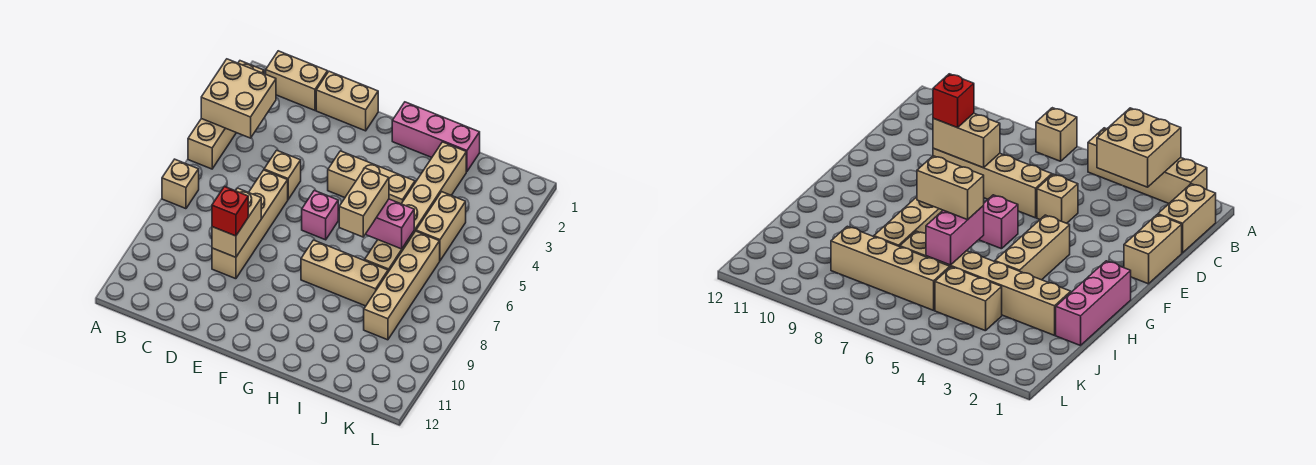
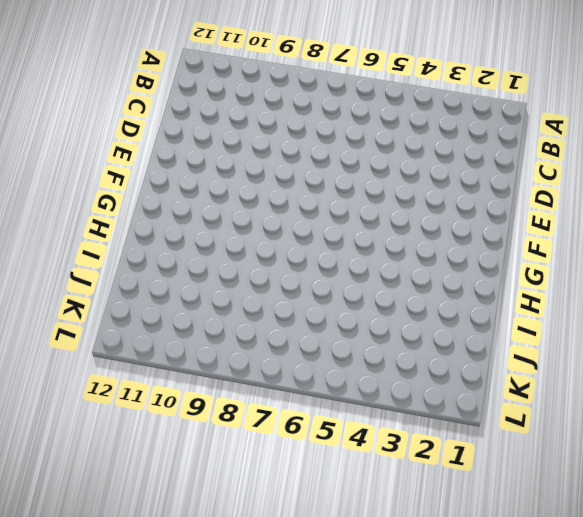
none -> tan 1x4 brick [188,61,264,169]
none -> tan 1x1 brick [162,159,199,209]
none -> tan 1x2 brick [266,51,328,110]

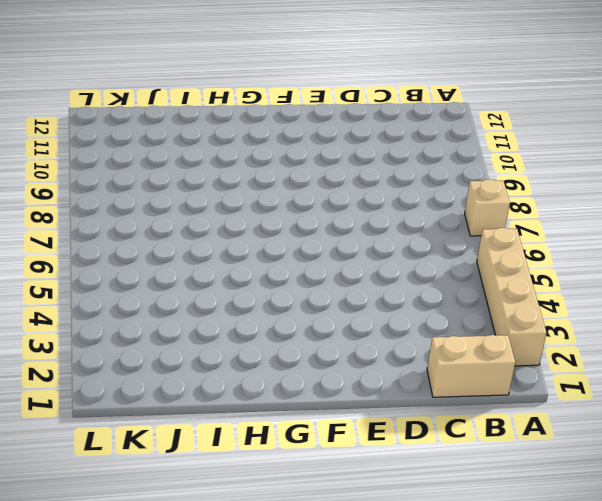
none -> tan 1x2 brick [316,71,378,131]
none -> tan 1x1 brick [264,150,301,199]
none -> tan 1x4 brick [212,170,288,279]

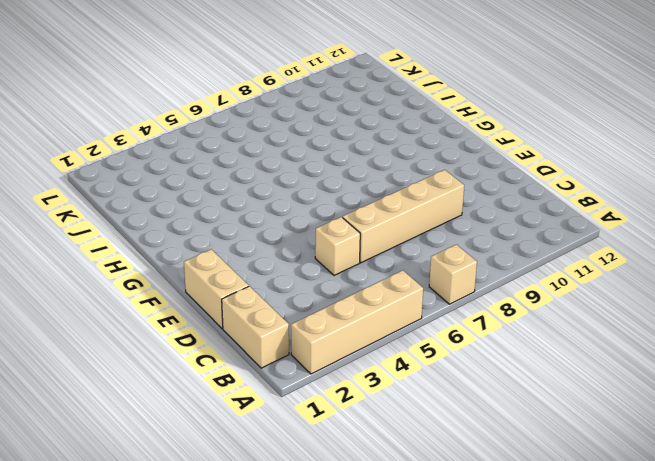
none -> tan 1x3 brick [328,151,415,204]
none -> pink 1x1 brick [302,190,338,240]
none -> pink 1x3 brick [392,102,480,172]

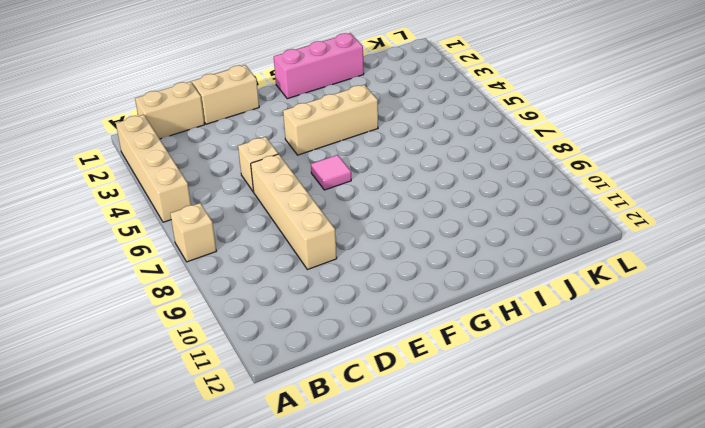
pink 1x1 tile [311,155,351,190] -> pink 1x1 brick [302,190,338,240]
none -> tan 1x3 brick [301,240,388,306]
none -> tan 1x6 brick [365,142,466,272]
none -> tan 1x2 brick [416,192,466,260]

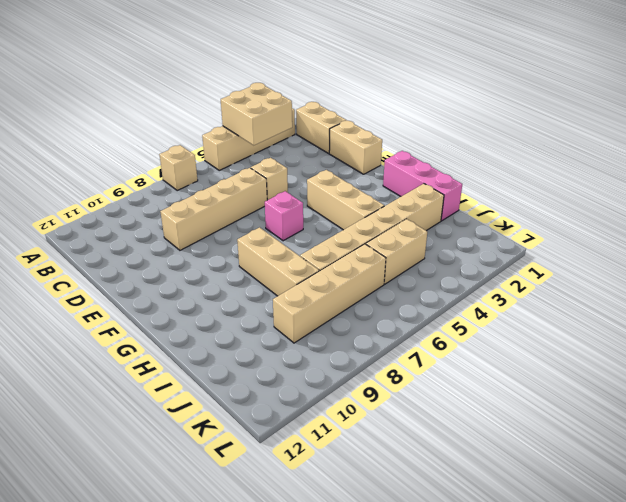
none -> tan 1x2 brick [212,188,261,257]
none -> pink 1x2 brick [365,199,414,249]
none -> red 1x1 brick [212,186,248,236]

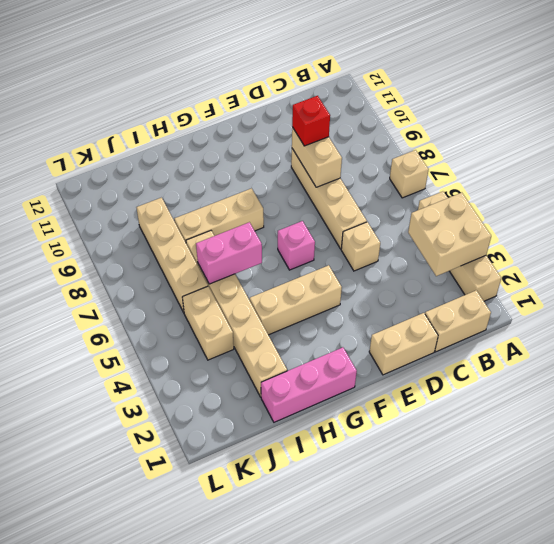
none -> tan 1x2 brick [339,168,389,237]

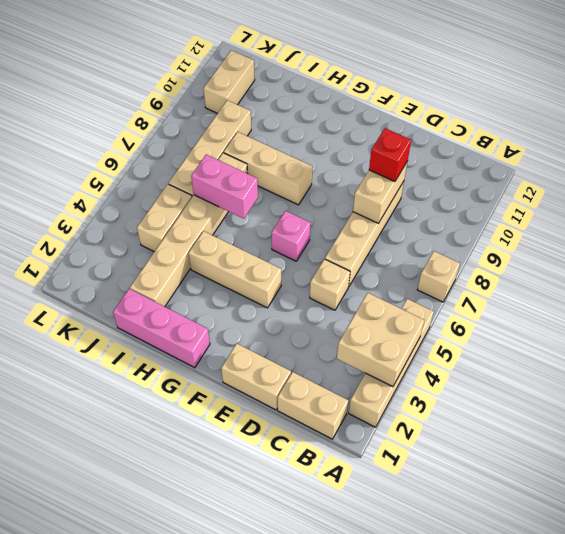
tan 1x2 brick [204,50,255,113] -> tan 1x2 brick moved to [339,168,389,237]

